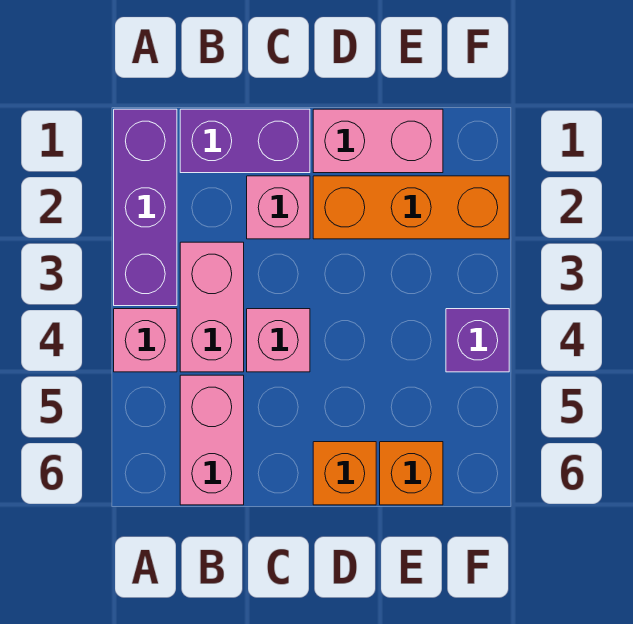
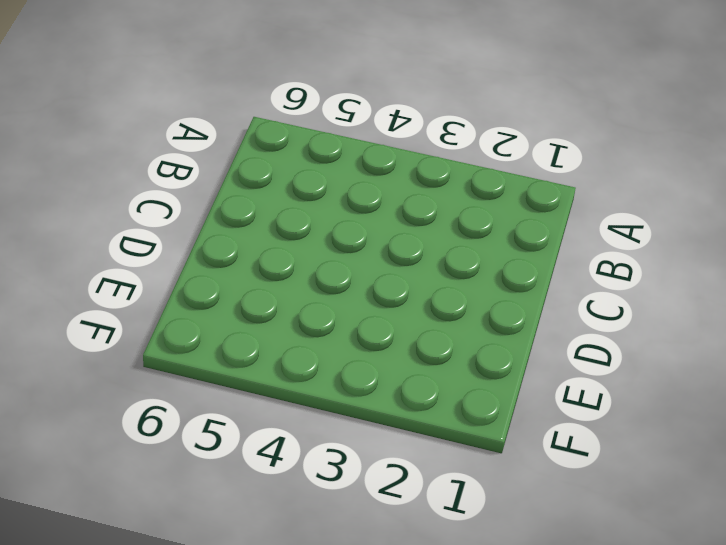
none -> purple 1x3 brick [114,109,177,306]
none -> pink 1x1 brick [114,309,177,372]
none -> purple 1x2 brick [180,109,310,173]

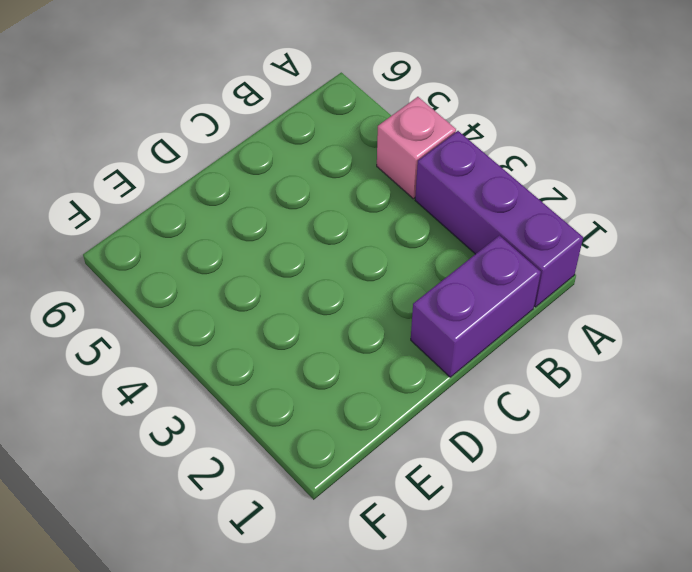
none -> pink 1x2 brick [180,242,244,372]
none -> pink 1x2 brick [180,375,244,505]
none -> pink 1x1 brick [247,176,310,239]

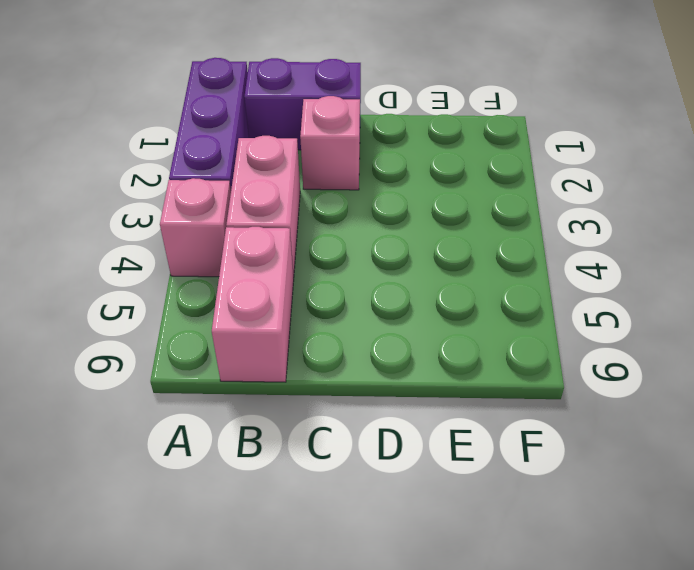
none -> pink 1x1 brick [247,309,310,372]
none -> pink 1x2 brick [313,109,443,173]
none -> orange 1x3 brick [313,176,509,239]

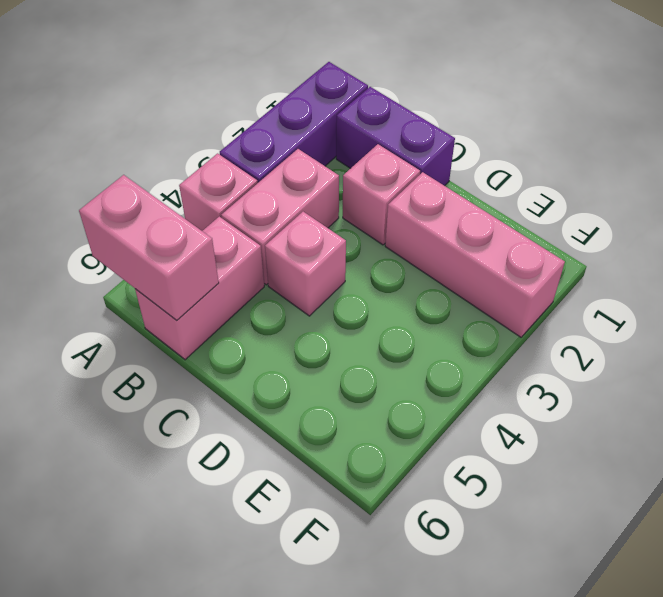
pink 1x2 brick [79,175,219,320] -> pink 1x2 brick moved to [313,109,443,173]
pink 1x3 brick [385,172,565,337] -> orange 1x3 brick [313,176,509,239]
none -> orange 1x1 brick [313,442,376,505]
none -> orange 1x1 brick [380,442,443,505]
none -> purple 1x1 brick [446,309,509,372]

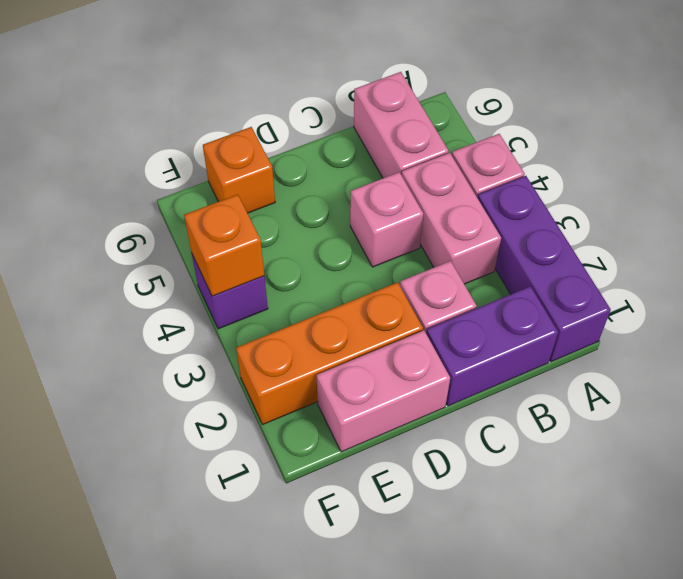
orange 1x1 brick [184,194,264,296] -> orange 1x1 brick moved to [313,442,376,505]

